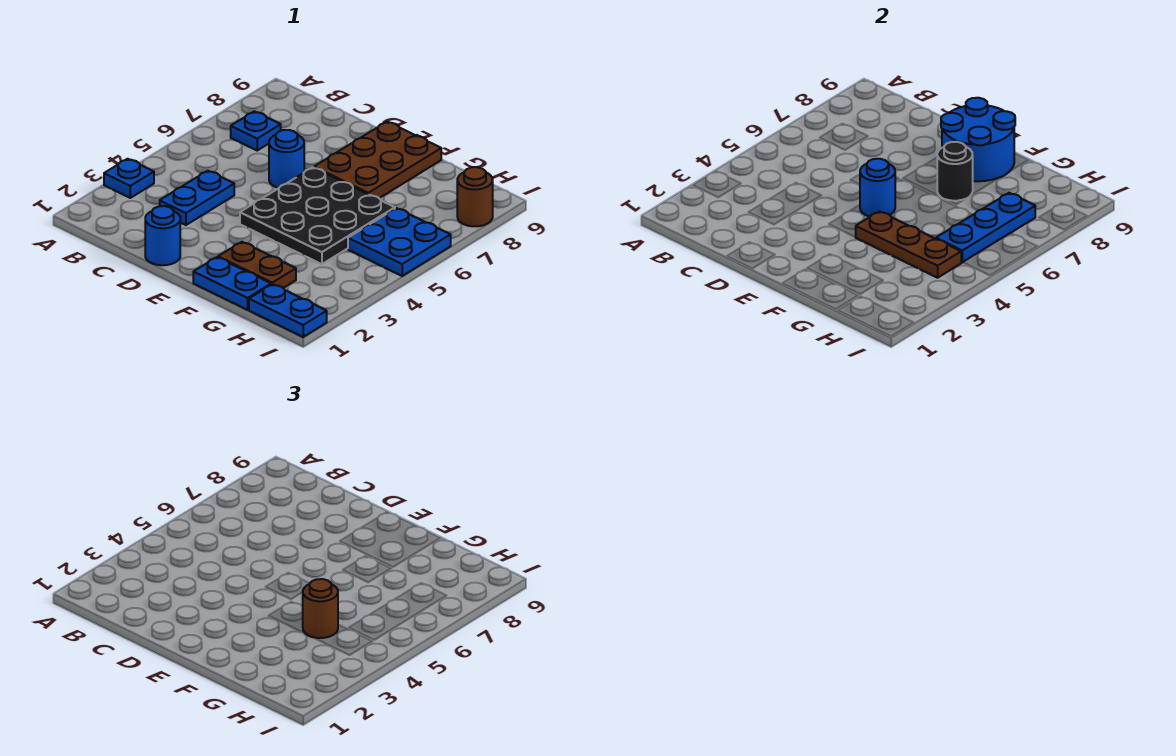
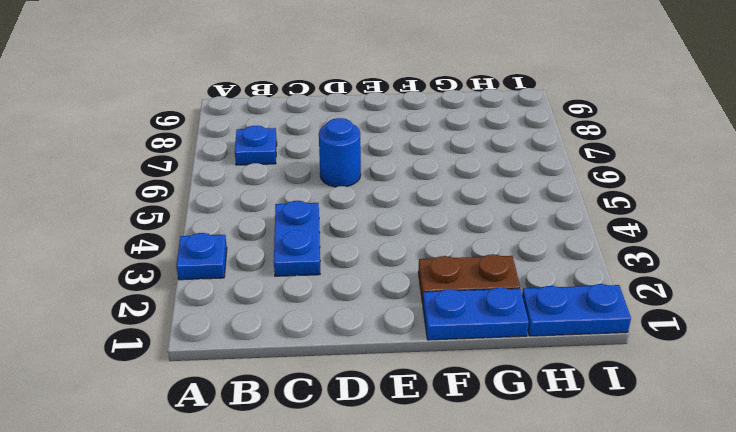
none -> blue 1x1 round brick [145,206,180,265]
none -> black 3x3 plate [240,167,395,264]
none -> brown 2x3 plate [314,122,441,198]

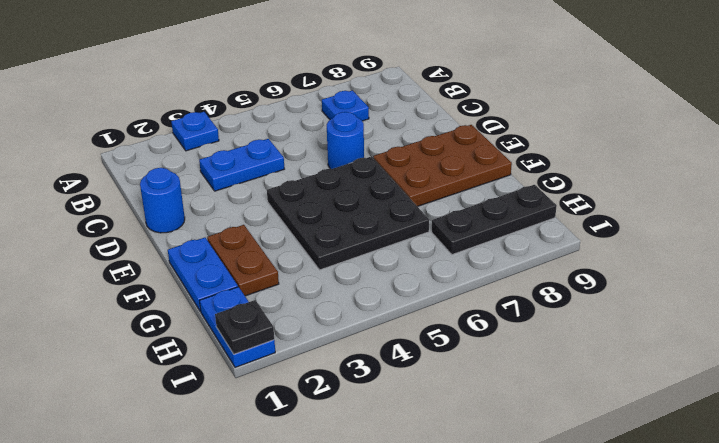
black 1x3 plate [432,185,557,255] -> none
black 1x1 plate [215,300,274,354] -> none
none -> blue 2x2 plate [348,208,451,276]
none -> brown 1x1 round brick [457,167,493,226]
none -> blue 1x1 round brick [860,159,895,216]

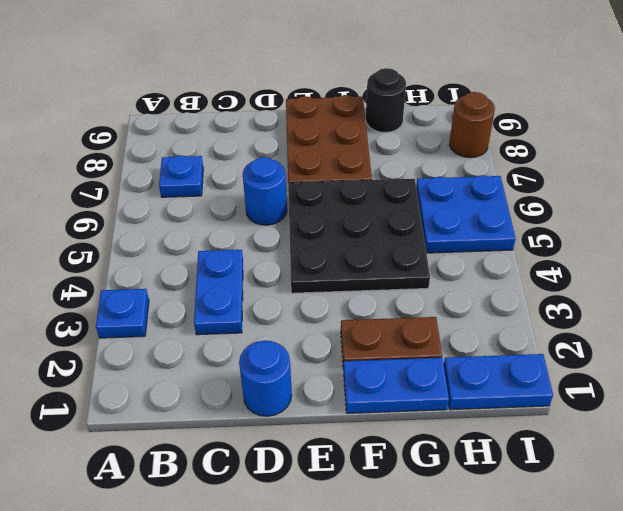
black 1x1 round brick [366,68,406,133] -> black 1x1 round brick moved to [937,142,973,201]
none -> blue 1x1 round brick [860,159,895,216]
none -> blue 2x2 round brick [941,98,1015,181]
none -> brown 1x3 plate [856,211,961,278]

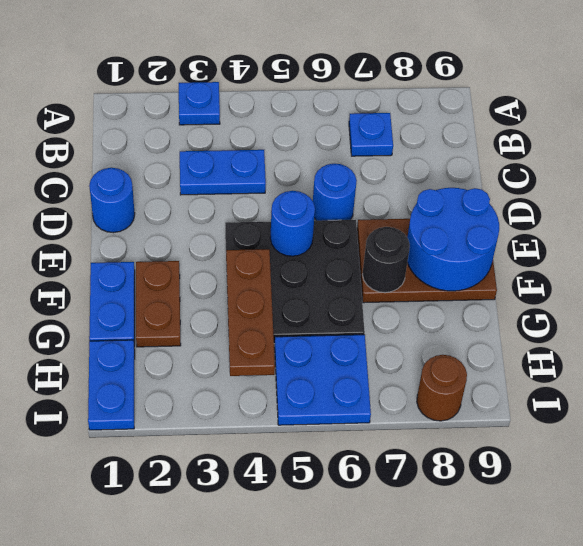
none -> blue 1x3 plate [936,193,1035,262]
none -> brown 1x1 round brick [303,579,338,638]

